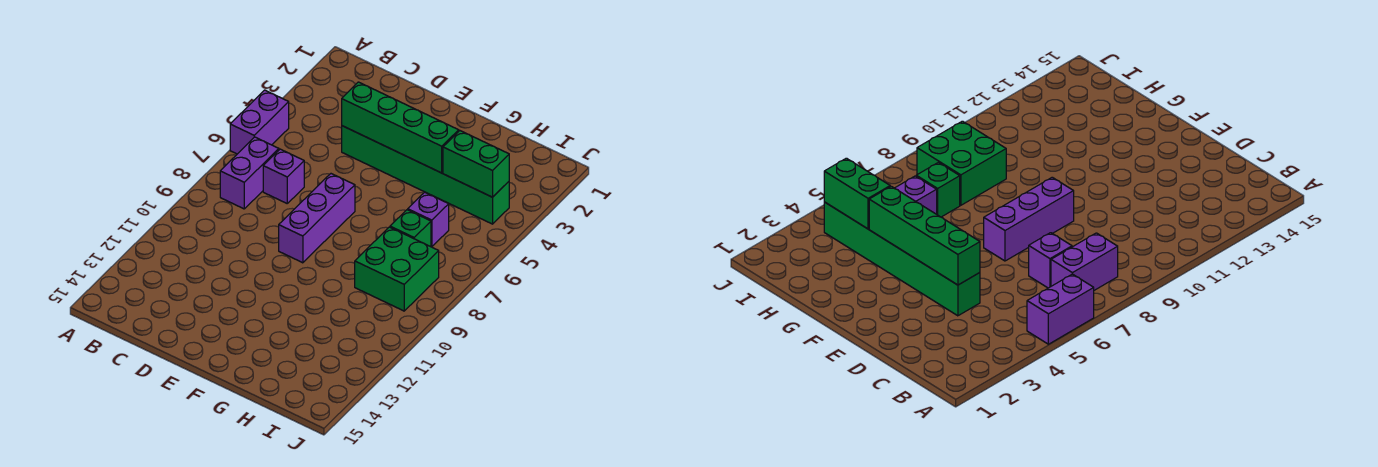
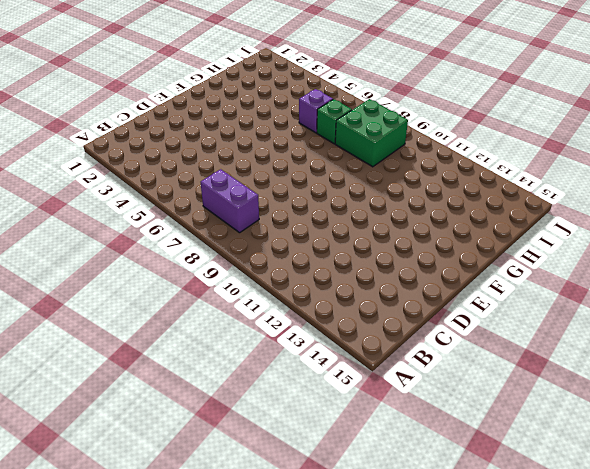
none -> purple 1x2 brick [230,90,289,154]
none -> purple 1x1 brick [263,149,304,203]

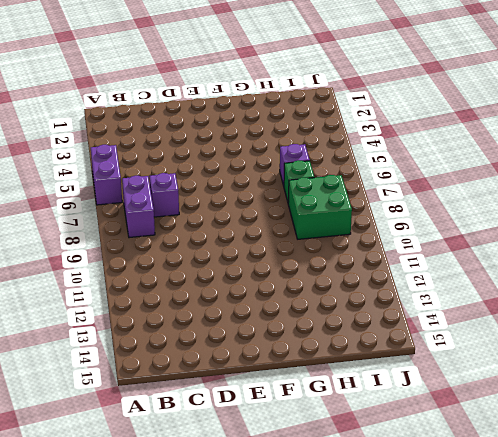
none -> green 1x6 brick [342,126,509,224]
none -> purple 1x3 brick [279,174,355,263]

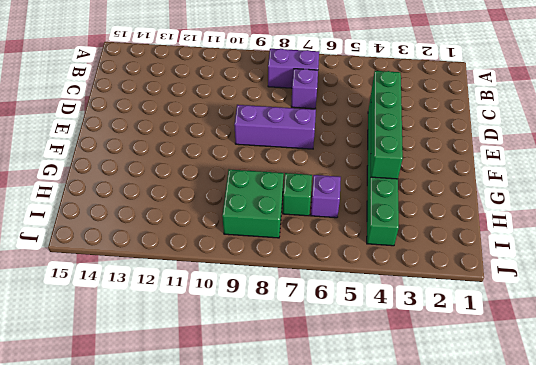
none -> purple 1x2 brick [230,90,289,154]
none -> green 1x2 brick [443,131,509,197]

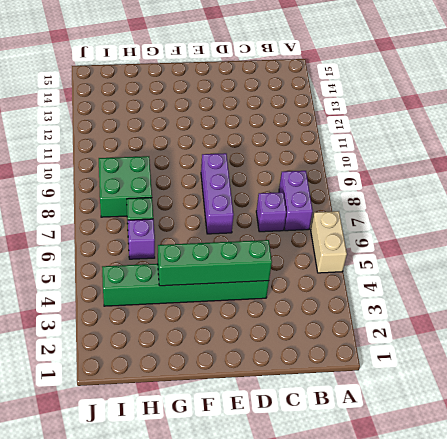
tan 1x2 brick [311,211,347,273] -> purple 1x2 brick [230,90,289,154]
none -> green 1x2 brick [443,131,509,197]

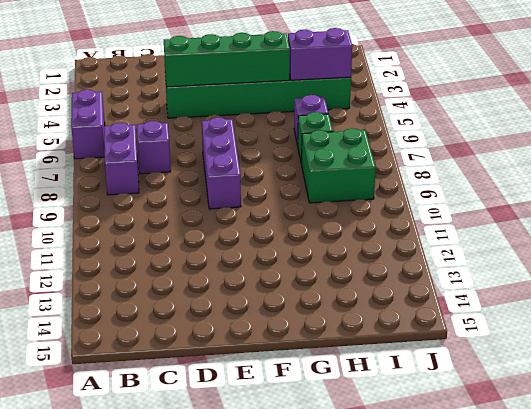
purple 1x2 brick [288,28,352,80] -> green 1x2 brick [443,131,509,197]

